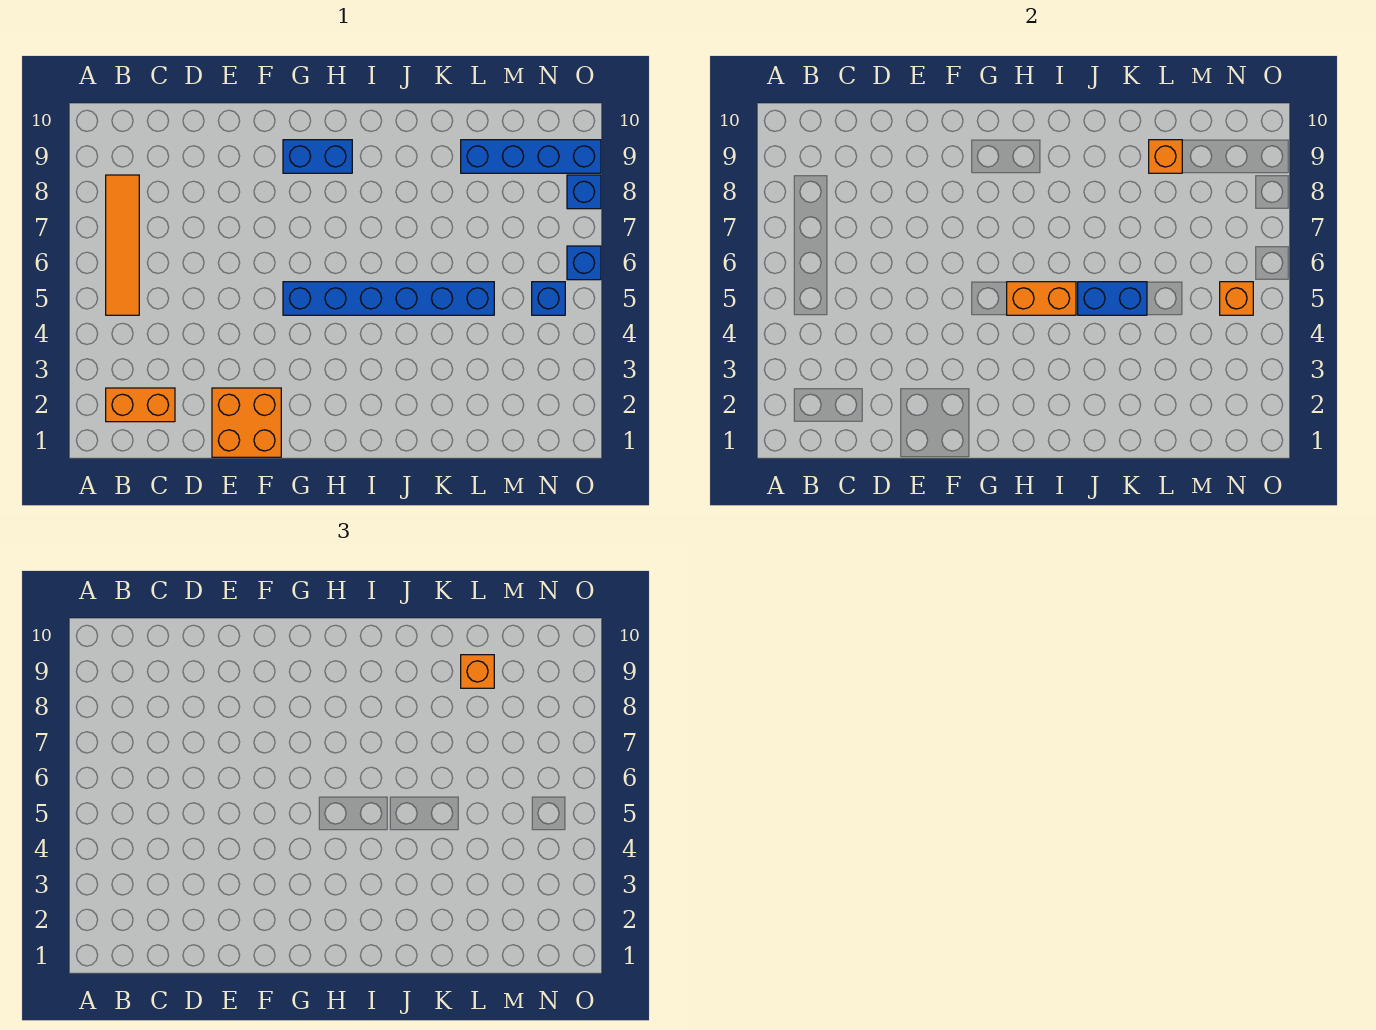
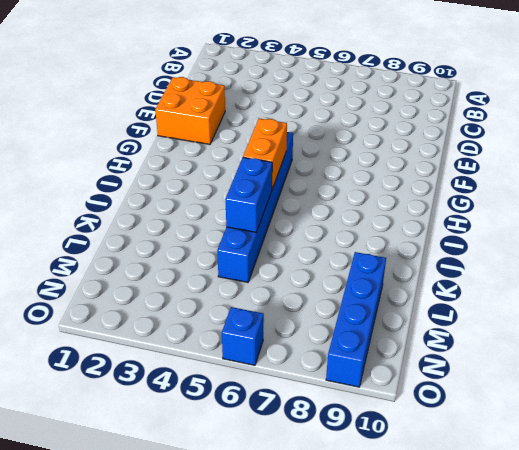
none -> orange 1x2 brick [106,388,175,422]
none -> orange 1x4 tile [106,175,139,315]
none -> blue 1x2 brick [283,140,352,173]

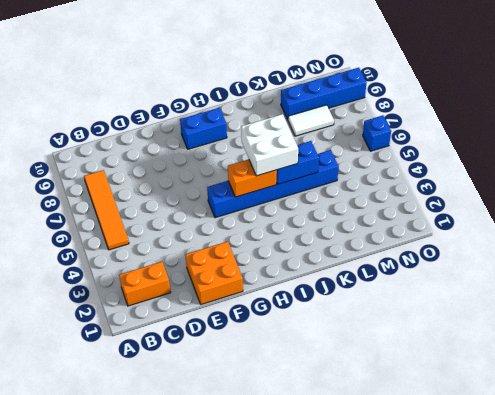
white 2x2 brick [241,114,298,176] -> none
white 1x2 tile [288,105,334,136] -> none
none -> blue 1x1 brick [532,282,565,315]
none -> blue 1x1 brick [567,175,601,209]
none -> orange 1x1 brick [1149,140,1182,173]

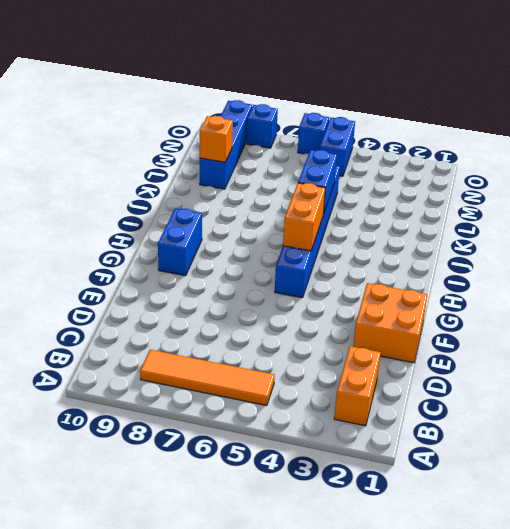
blue 1x2 brick [320,117,355,176] -> blue 1x1 brick [532,282,565,315]
none -> orange 1x1 brick [1220,282,1253,315]
none -> orange 1x1 brick [461,655,494,688]

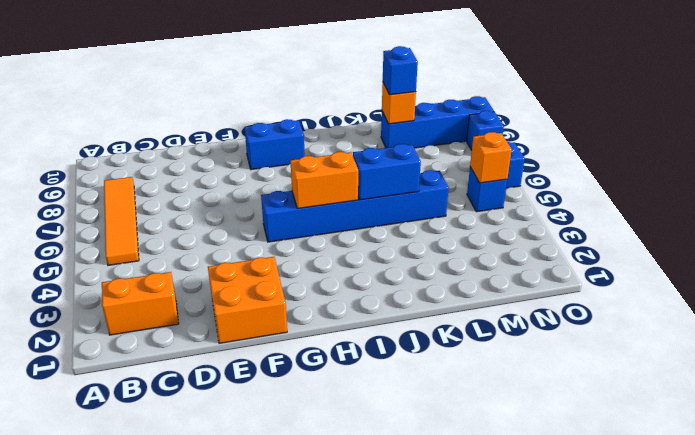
blue 1x1 brick [383,46,418,95] -> orange 1x1 brick [461,655,494,688]

